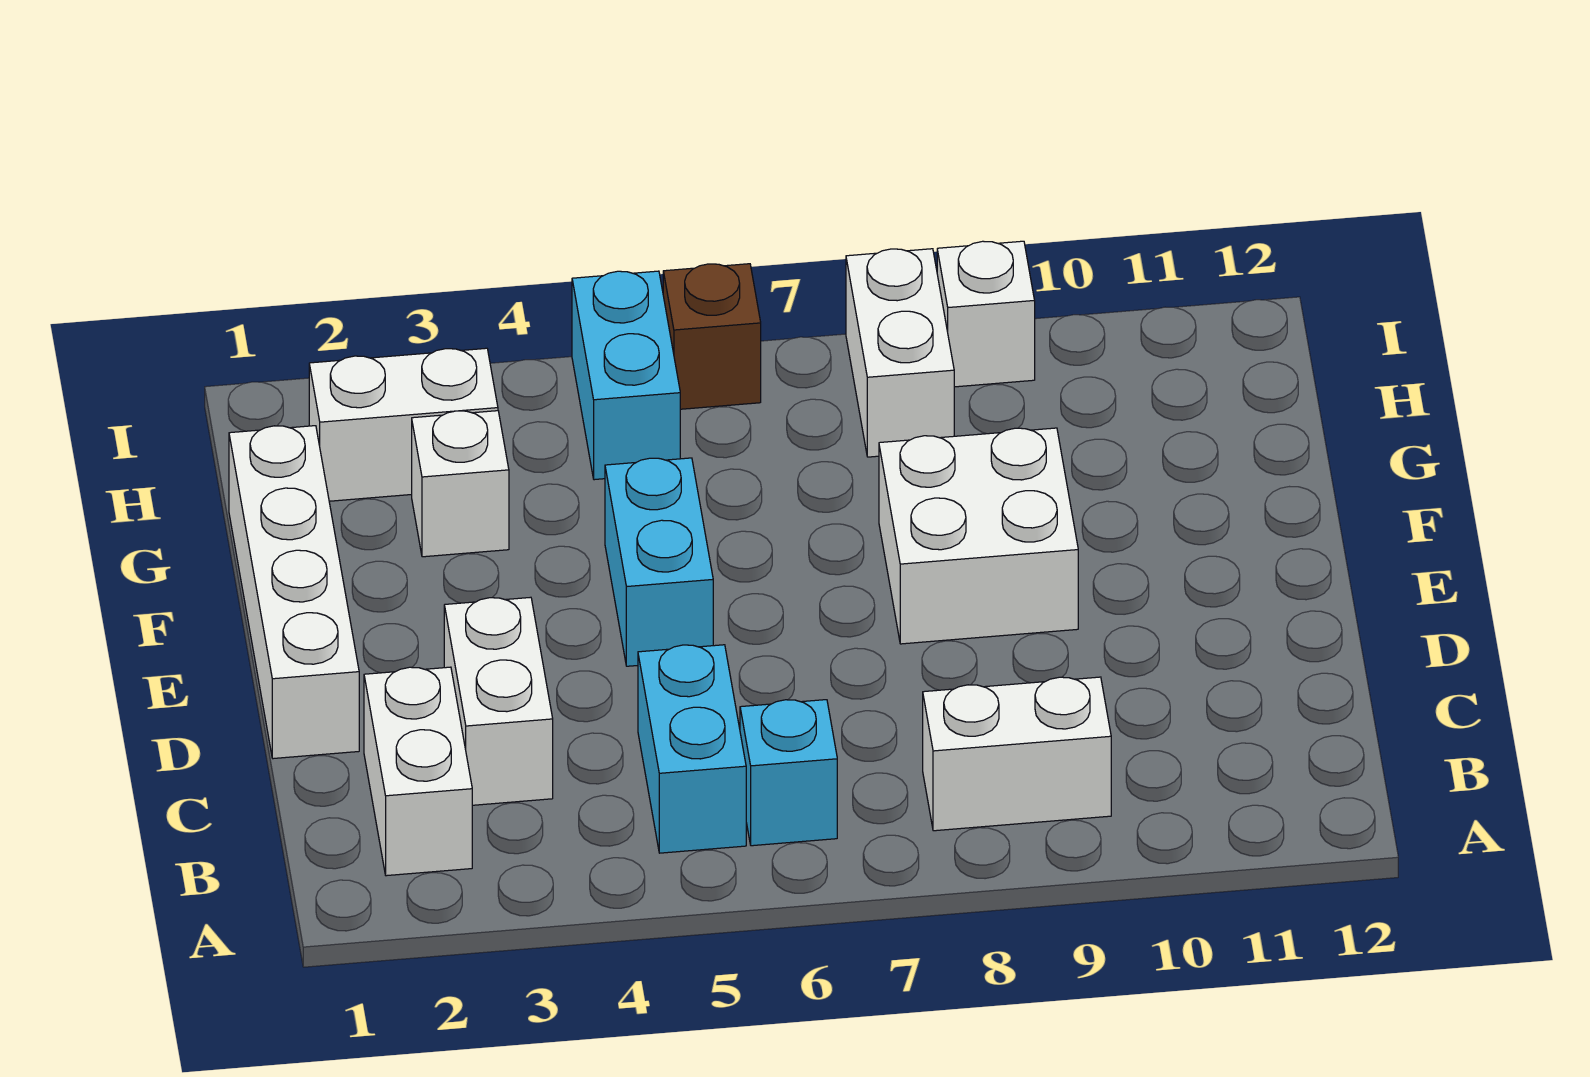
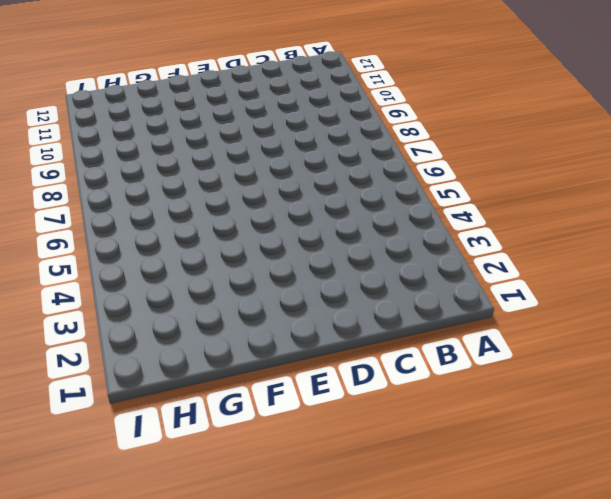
none -> white 1x2 brick [364,667,472,876]
none -> cyan 1x2 brick [638,645,746,853]
none -> cyan 1x1 brick [740,700,837,846]

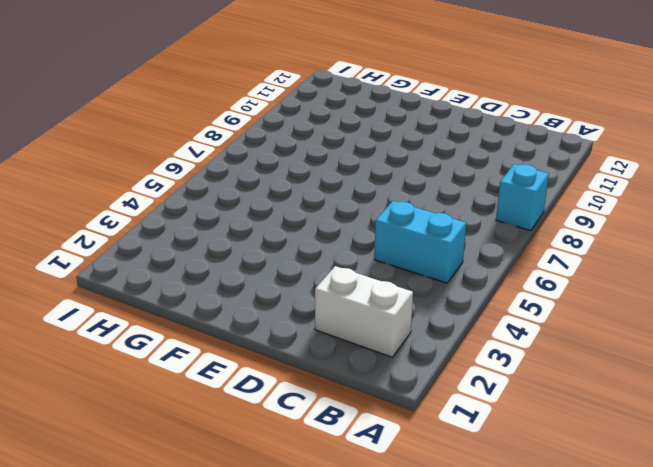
cyan 1x1 brick [496,164,549,231] -> cyan 1x1 brick moved to [740,700,837,846]
none -> white 1x2 brick [923,677,1111,831]
none -> white 1x2 brick [444,597,553,805]
none -> white 1x4 brick [229,426,359,759]

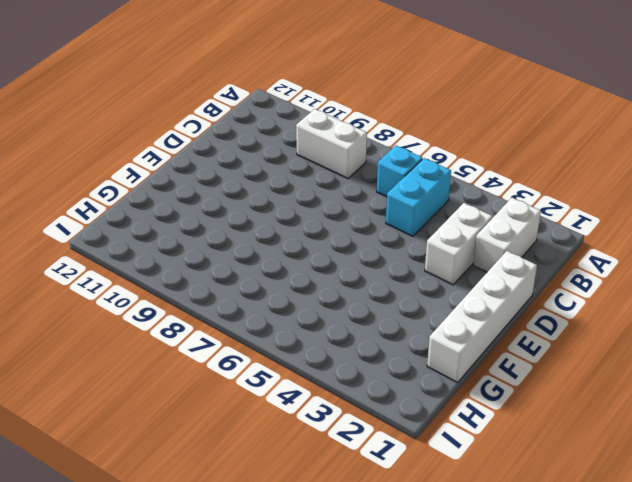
none -> cyan 1x2 brick [605,458,713,666]
none -> white 2x2 brick [879,428,1078,644]
none -> white 1x1 brick [412,411,509,557]

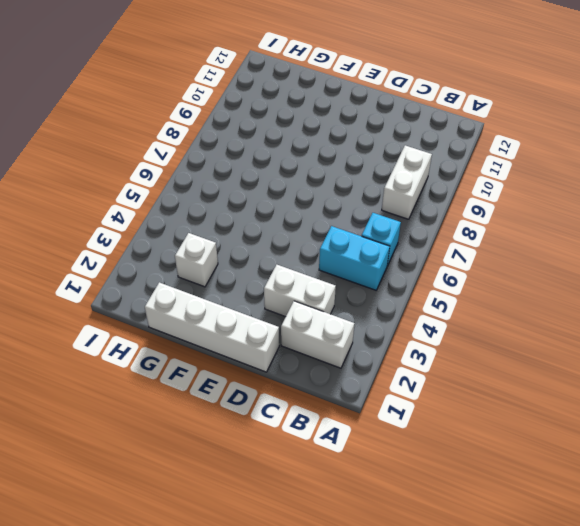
none -> cyan 1x2 brick [605,458,713,666]
none -> white 2x2 brick [879,428,1078,644]
none -> white 1x2 brick [309,348,498,501]

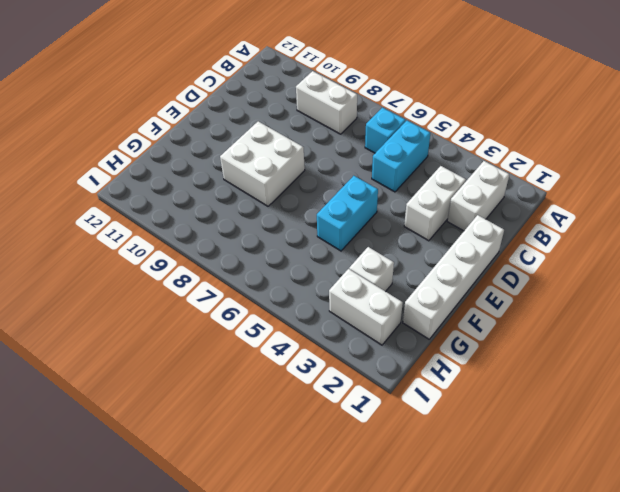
none -> cyan 1x2 brick [572,271,680,480]
none -> white 1x2 brick [846,249,954,457]
none -> brown 1x1 brick [663,264,761,409]

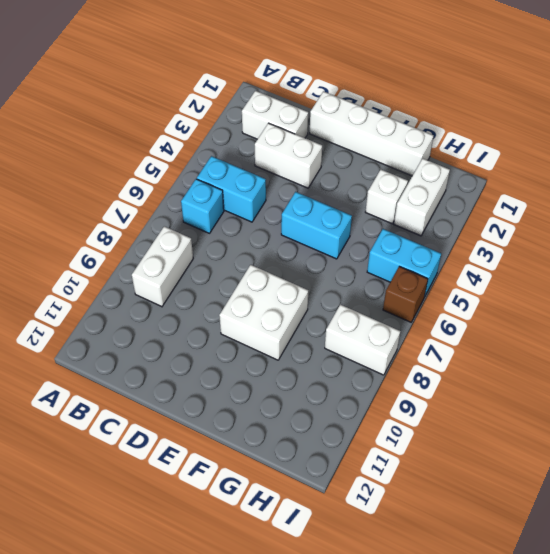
none -> white 1x1 brick [937,241,1035,387]

